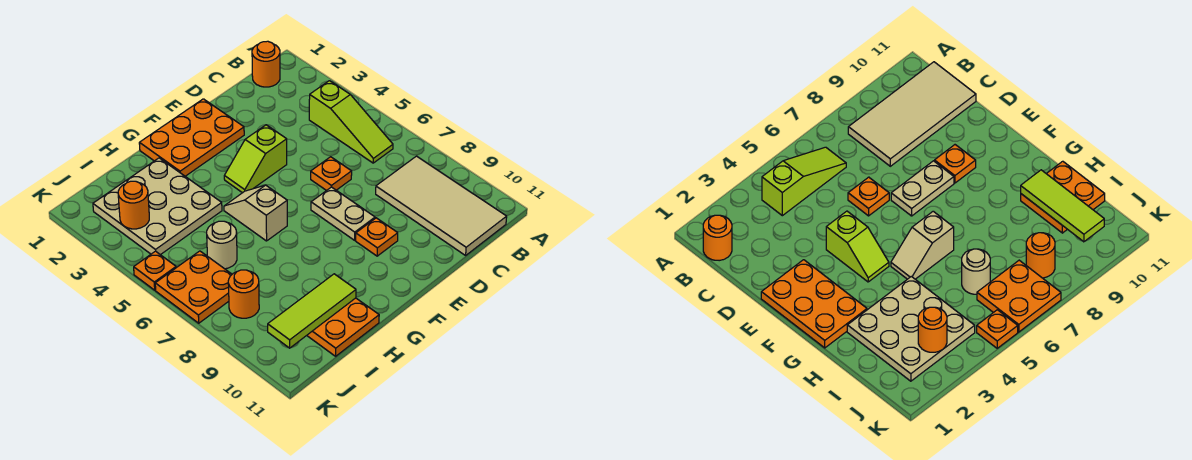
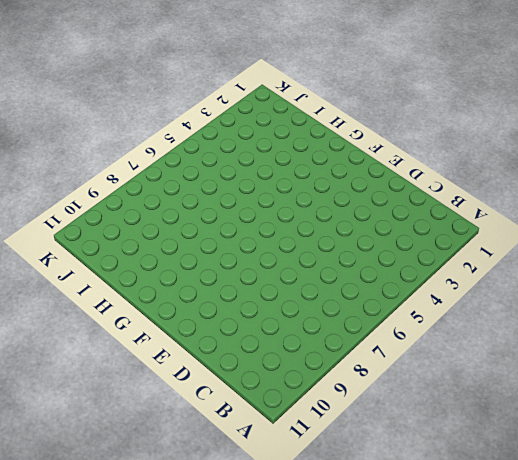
none -> orange 1x1 round brick [252,41,280,87]
none -> lime 1x3 slope [309,81,393,163]
none -> tan 2x4 tile [376,156,507,255]

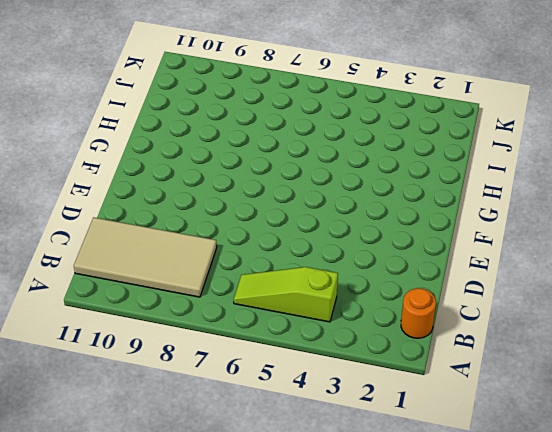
none -> orange 1x1 plate [311,157,352,191]
none -> orange 2x3 plate [139,99,244,176]
none -> lime 1x2 slope [224,125,287,193]

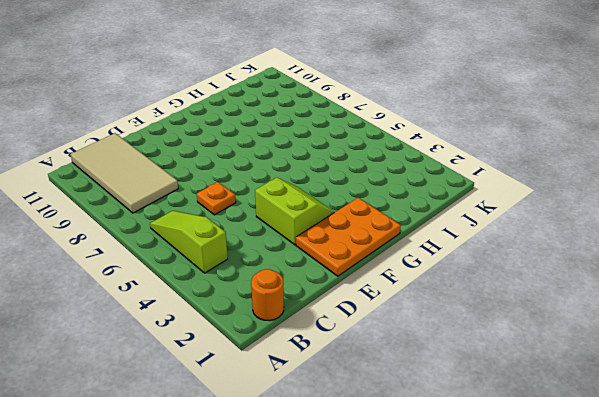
lime 2x2 slope [255,178,334,245] -> lime 1x2 slope [224,125,287,193]
none -> tan 1x2 plate [311,187,375,240]
none -> orange 1x1 plate [356,218,398,256]
none -> tan 1x2 slope [224,185,287,241]

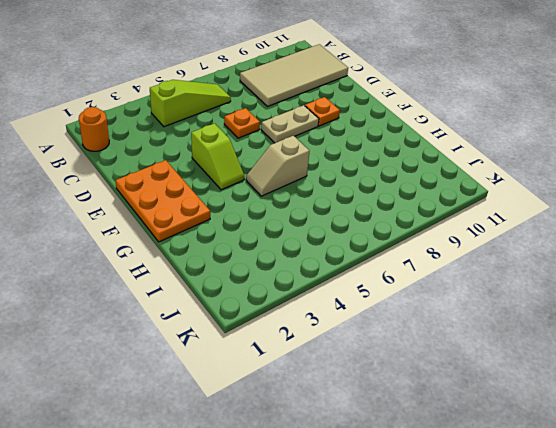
none -> tan 3x3 plate [93,158,222,255]
none -> orange 2x2 plate [307,298,379,356]
none -> tan 1x1 round brick [207,221,237,269]

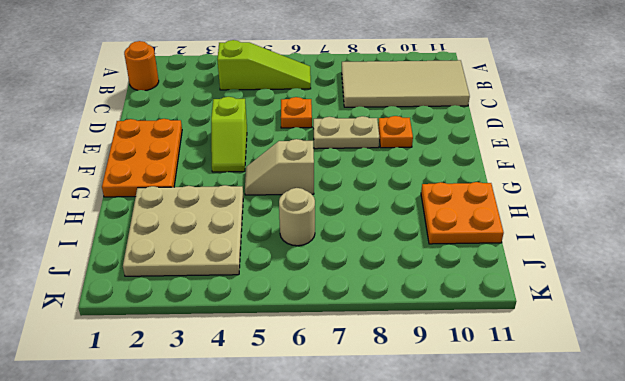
none -> orange 2x2 plate [155,251,232,323]
none -> orange 1x1 round brick [228,270,259,318]
none -> orange 1x1 plate [134,251,176,290]

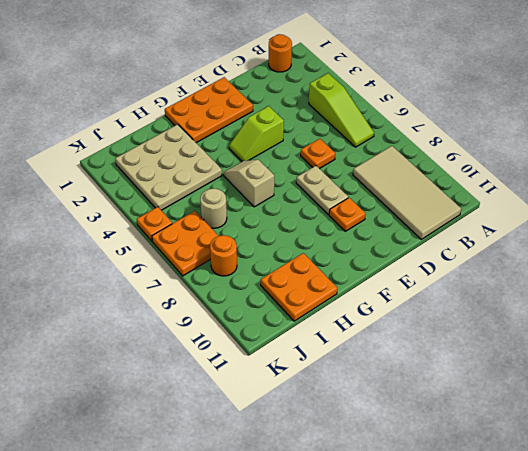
none -> lime 1x3 tile [268,274,356,348]
none -> orange 1x1 round brick [118,181,149,229]

